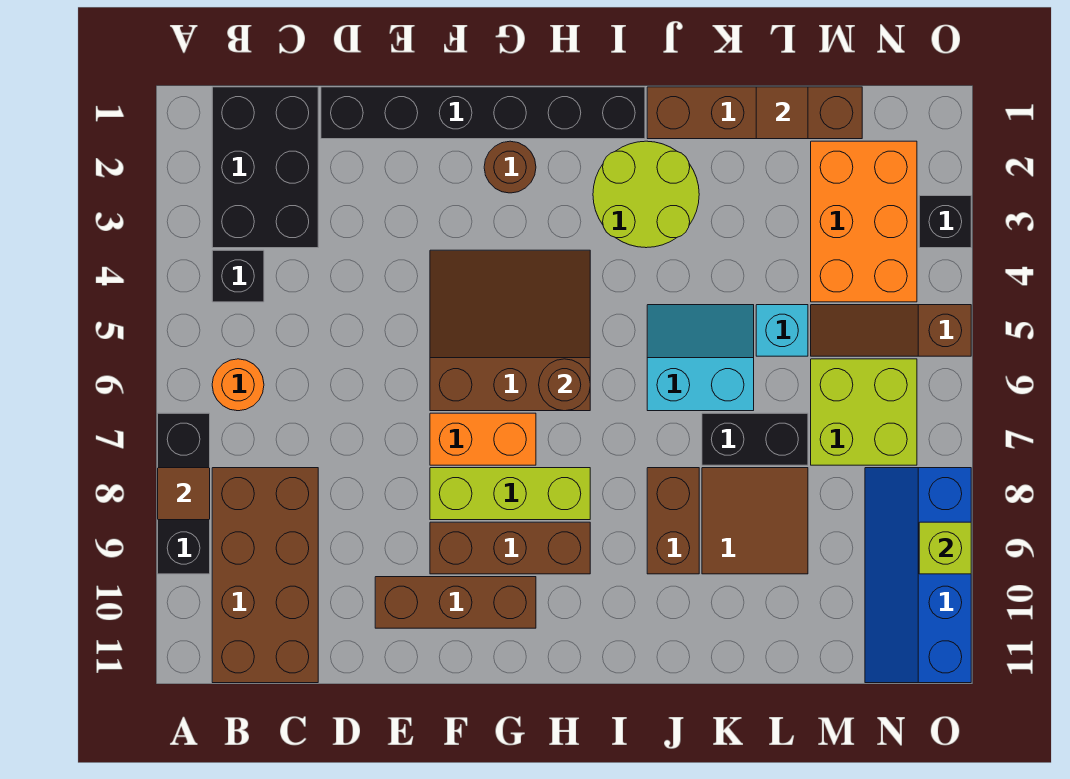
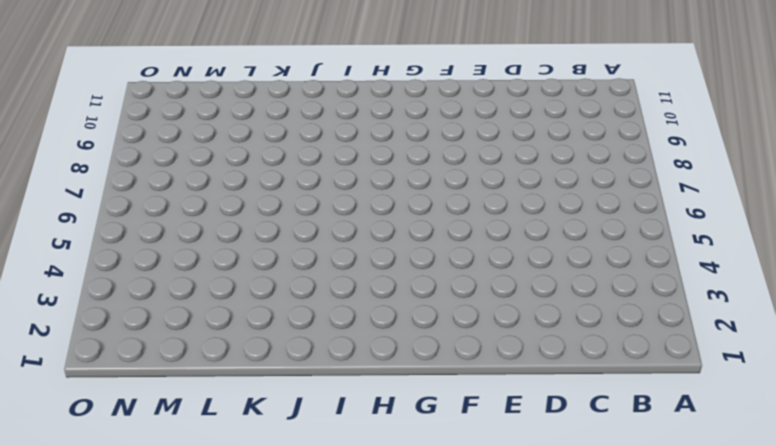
none -> black 1x3 brick [158,413,210,574]
none -> black 2x3 brick [212,87,318,248]
none -> black 1x1 brick [212,250,264,302]

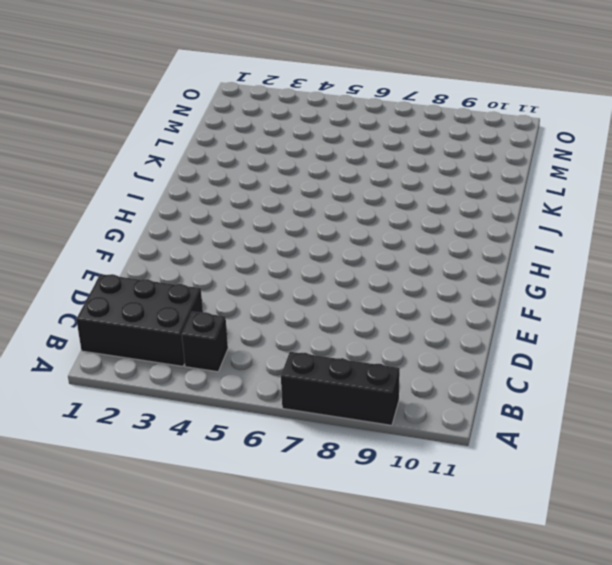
none -> orange 1x1 round brick [212,359,264,411]
none -> brown 2x4 brick [212,468,318,683]
none -> black 1x6 brick [321,87,645,139]

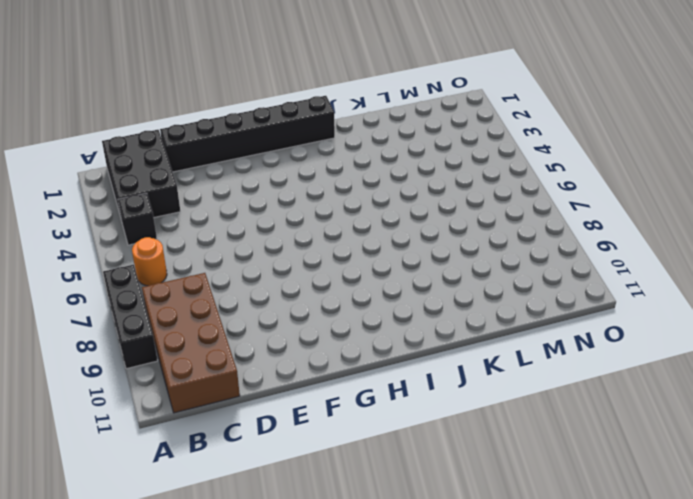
none -> brown 1x3 brick [375,577,536,628]
none -> brown 3x3 slope [430,250,590,411]
none -> orange 1x2 brick [430,413,536,465]

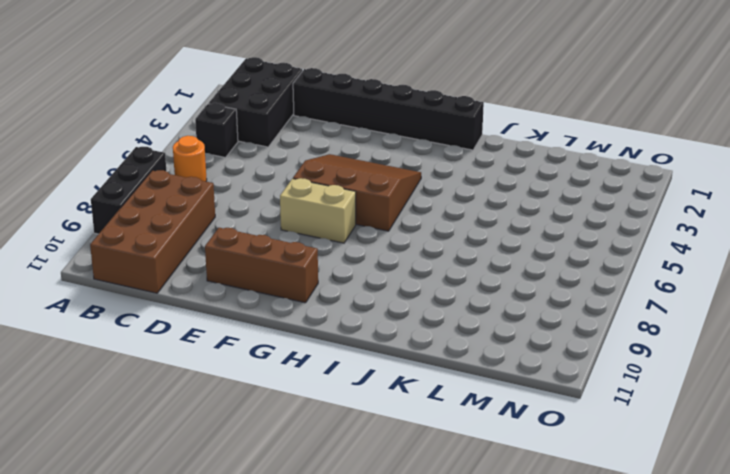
tan 1x2 brick [280,178,356,243] -> orange 1x2 brick [430,413,536,465]
none -> lime 1x3 brick [430,468,590,520]
none -> brown 1x3 brick [430,522,590,574]
none -> brown 1x1 round brick [484,141,536,193]

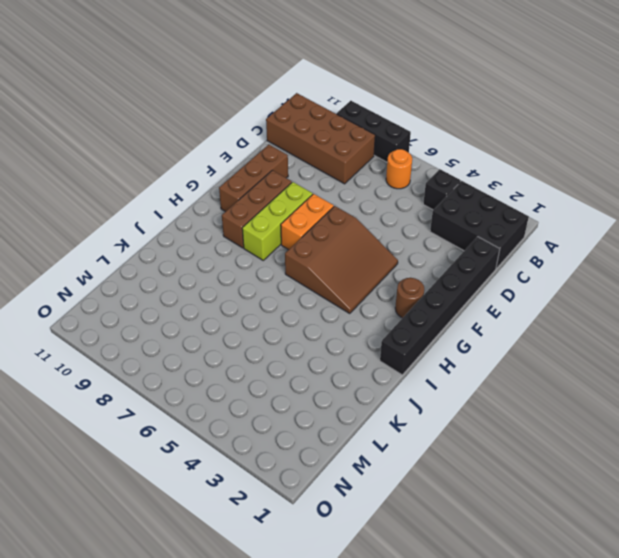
none -> lime 2x2 round brick [593,141,699,248]
none -> brown 1x4 brick [647,87,862,139]
none -> cyan 2x2 slope [647,305,754,411]

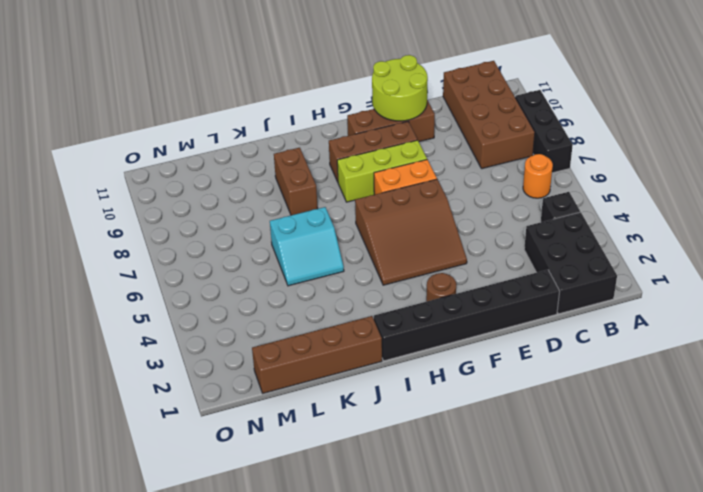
lime 2x2 round brick [372,55,428,121] -> lime 2x2 round brick moved to [593,141,699,248]
none -> black 1x2 brick [702,413,808,465]
none -> brown 2x2 tile [702,468,808,574]
none -> cyan 1x1 brick [756,305,808,356]

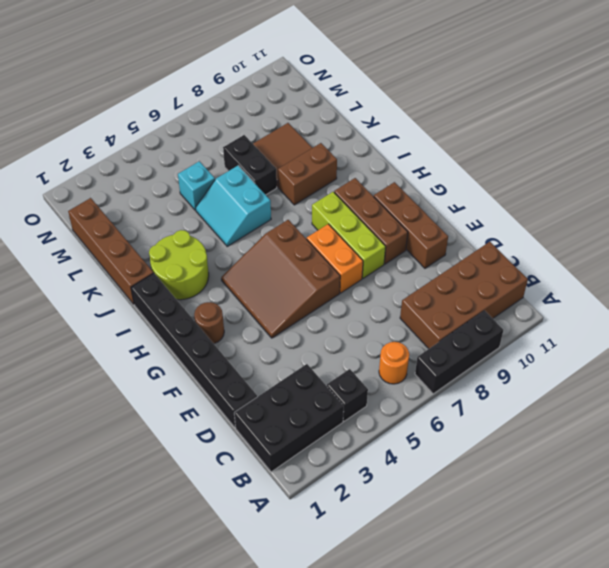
none -> orange 2x3 brick [811,141,917,302]
none -> brown 1x3 slope [811,305,971,356]
none -> lime 2x2 brick [811,359,917,465]

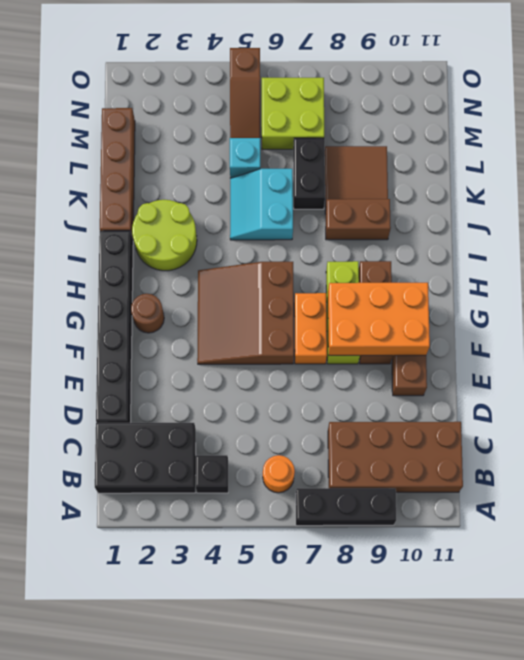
orange 2x3 brick [328,283,430,355] -> orange 2x3 brick moved to [811,141,917,302]
none -> blue 2x4 slope [865,468,971,683]
none -> black 1x1 brick [919,196,971,248]
none -> brown 1x1 tile [158,468,210,520]

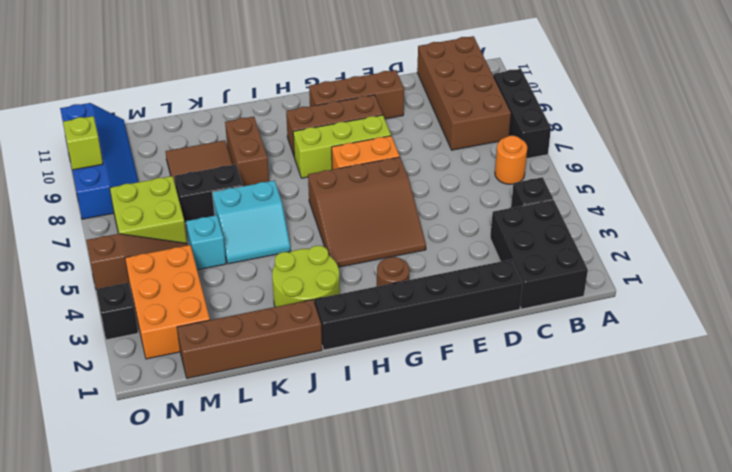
none -> brown 1x1 tile [158,468,210,520]
none -> brown 1x1 round brick [539,359,590,411]
none -> brown 1x1 tile [756,87,808,139]

